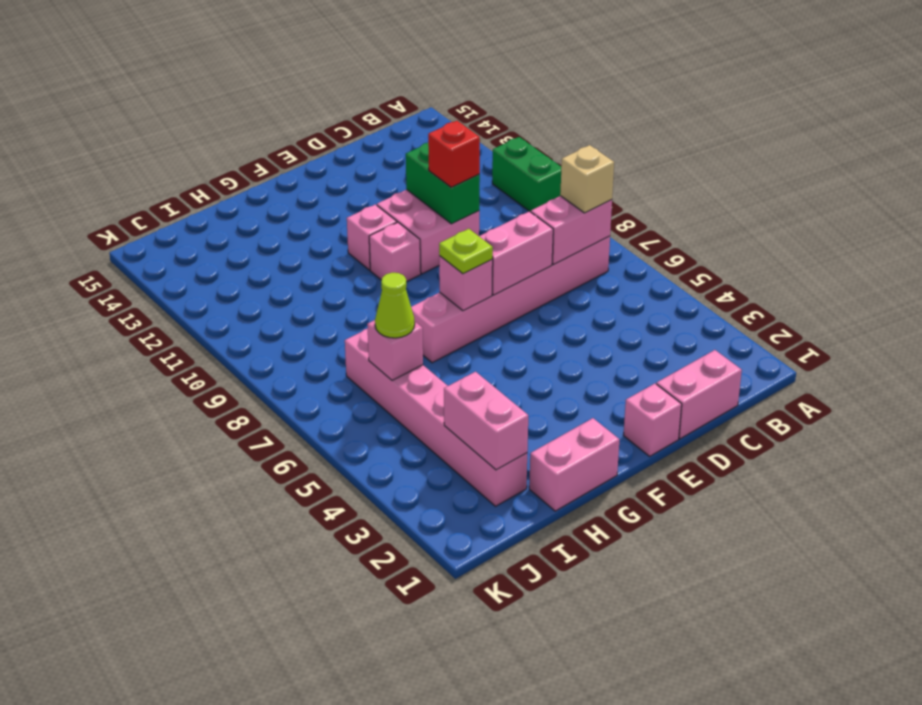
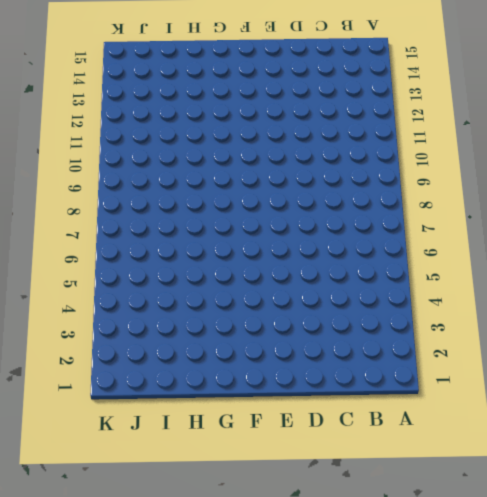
none -> green 1x2 brick [492,137,561,212]
none -> pink 1x6 brick [411,236,610,363]
none -> pink 1x2 brick [656,350,742,439]

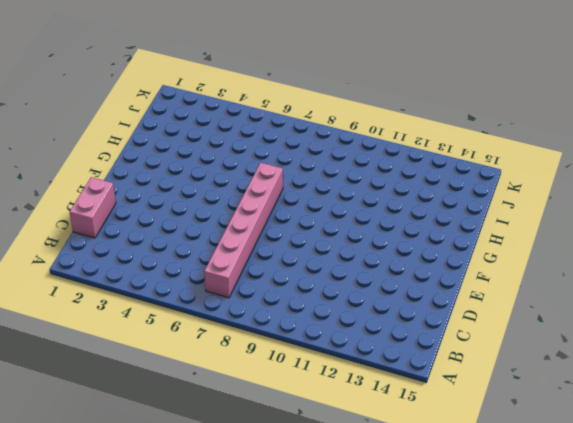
none -> green 1x2 brick [492,137,561,212]
none -> pink 2x2 brick [377,190,479,274]
none -> pink 1x1 brick [623,384,682,456]

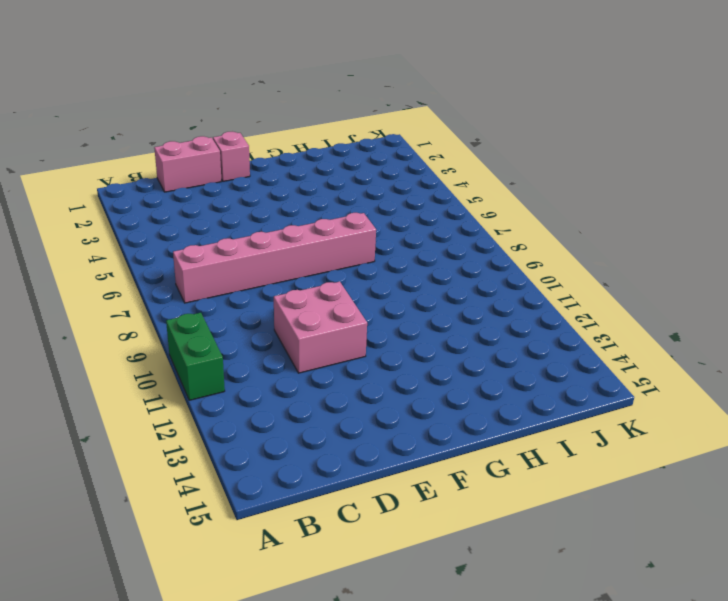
none -> pink 1x1 brick [369,222,421,282]
none -> pink 1x1 brick [347,204,397,270]
none -> pink 1x2 brick [529,418,619,511]

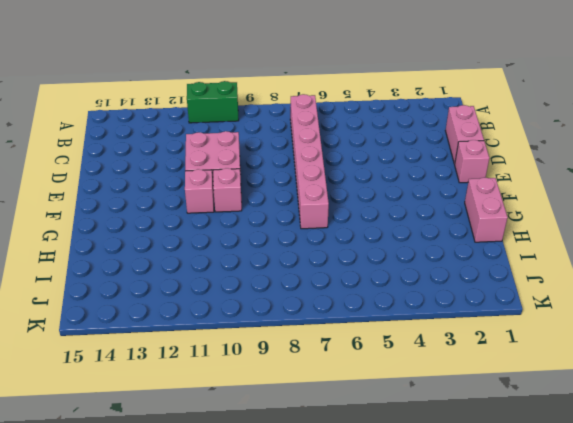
none -> pink 1x6 brick [345,329,527,506]
none -> pink 1x2 brick [531,196,612,264]
none -> pink 1x2 brick [479,211,553,295]

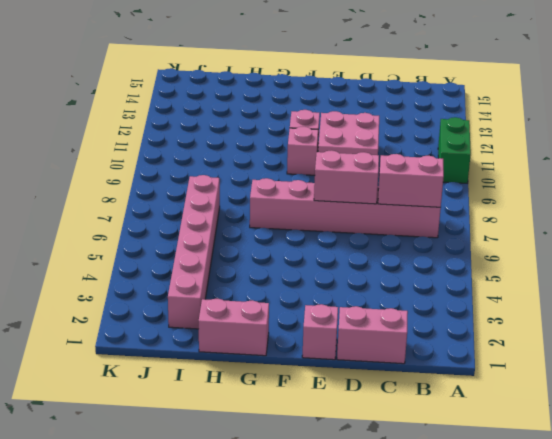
none -> green 1x2 brick [406,143,480,224]
none -> pink 1x1 brick [439,256,493,311]
none -> pink 1x2 brick [444,372,528,470]

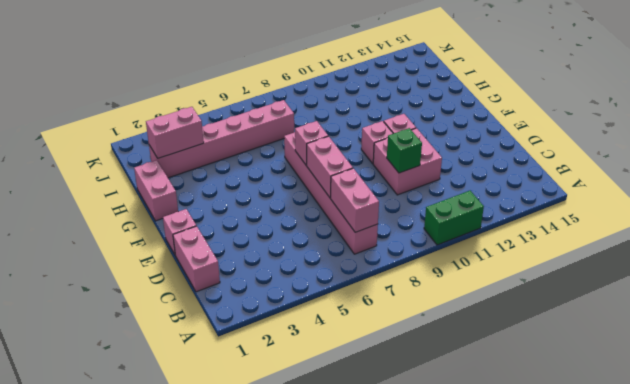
green 1x1 brick [387,128,422,173] -> green 1x2 brick [406,143,480,224]
none -> pink 1x1 brick [367,320,423,380]
none -> tan 1x1 brick [560,145,614,213]
none -> red 1x1 brick [428,121,480,187]

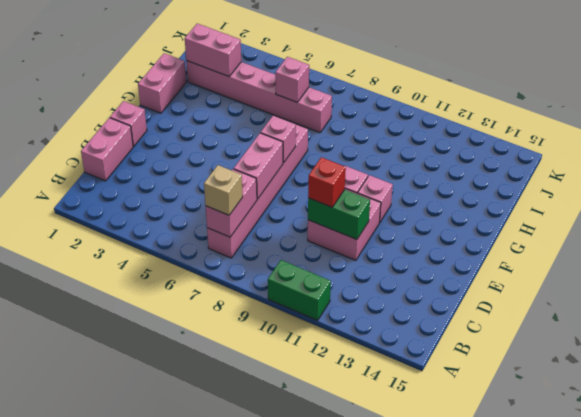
none -> lime 1x1 plate [439,229,493,274]
none -> lime 1x1 cone [375,273,415,338]

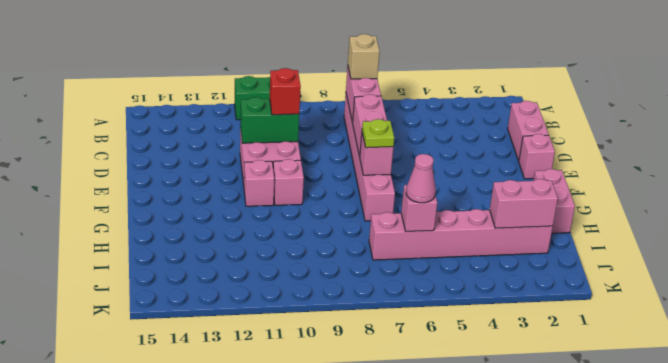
pink 1x1 cone [406,154,436,203] -> lime 1x1 cone [375,273,415,338]

